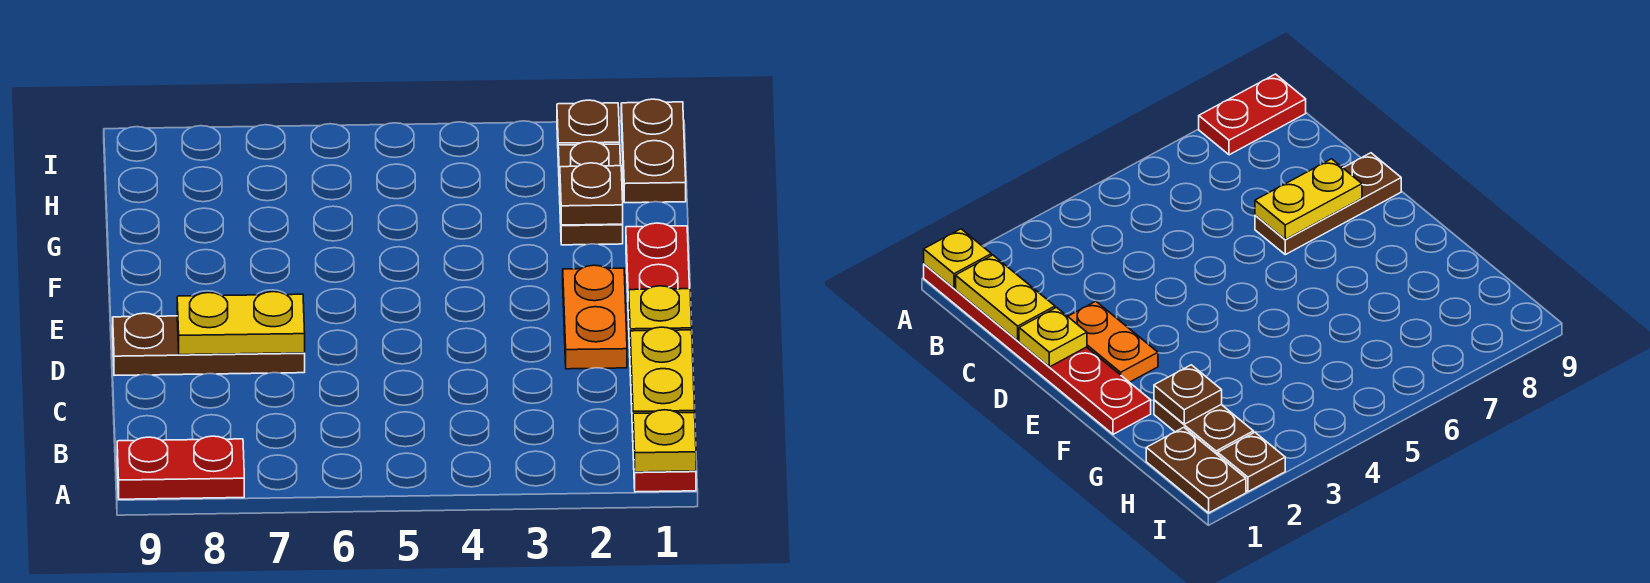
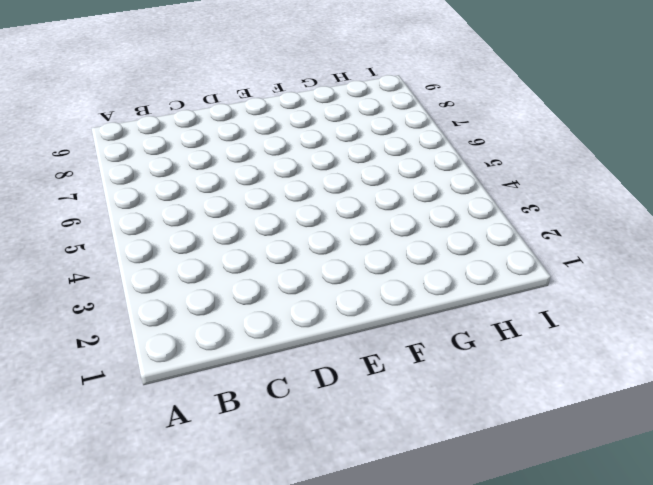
none -> red 1x6 plate [626,223,696,492]
none -> red 1x2 plate [117,436,244,499]
none -> orange 1x2 plate [563,265,627,369]

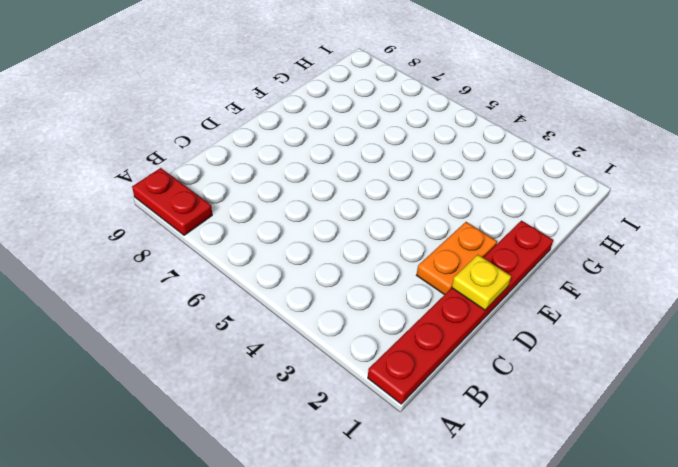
none -> brown 1x3 plate [113,313,305,375]
none -> brown 1x2 plate [558,141,623,245]
none -> brown 1x2 plate [621,99,686,203]

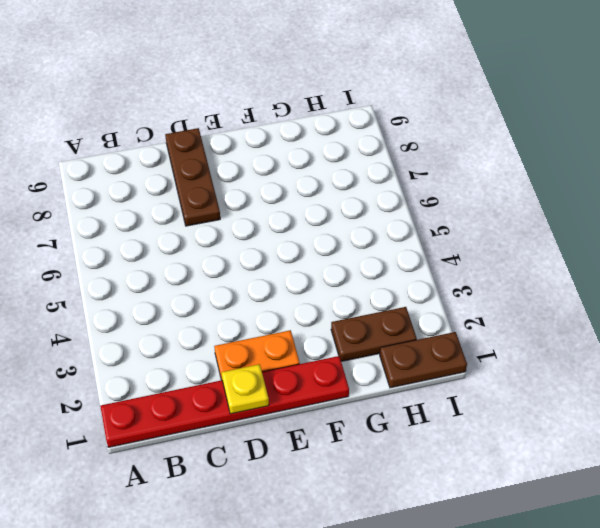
none -> red 1x2 plate [117,436,244,499]
none -> brown 1x1 plate [557,100,620,145]
none -> yellow 1x1 plate [633,410,696,472]

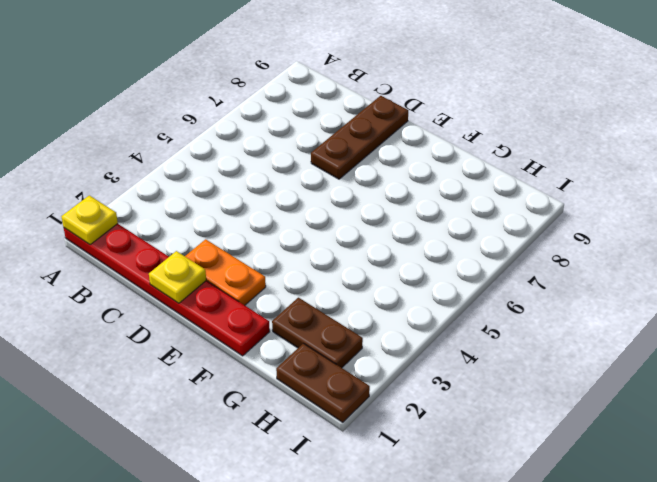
none -> red 1x2 plate [117,436,244,499]
none -> brown 1x1 plate [557,100,620,145]
none -> yellow 1x2 plate [630,327,695,414]

